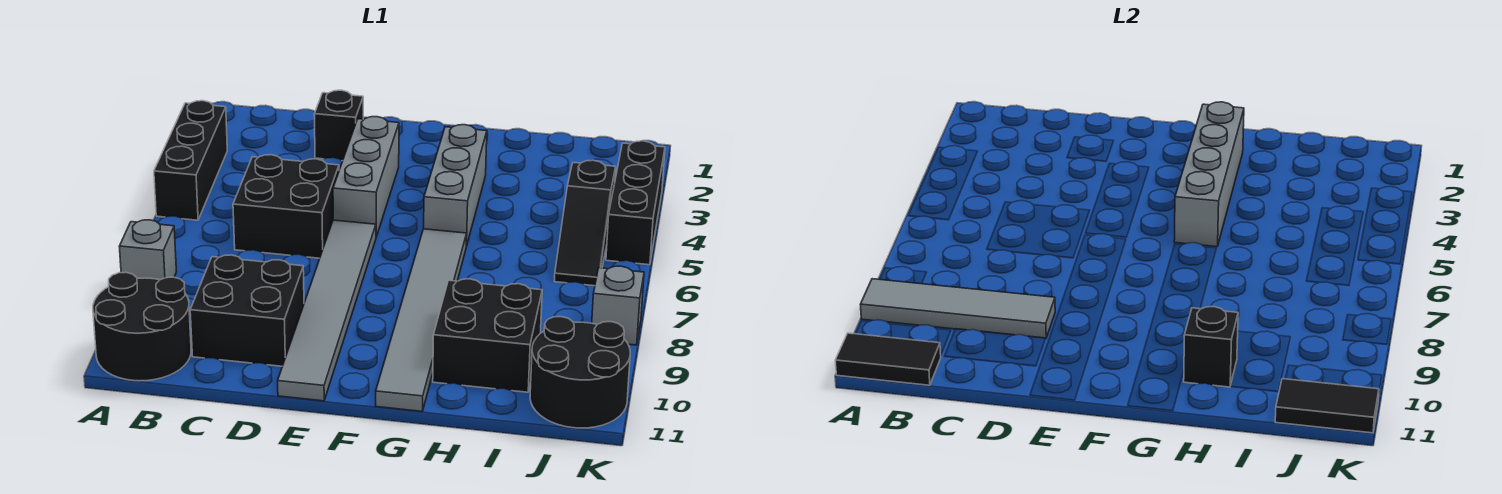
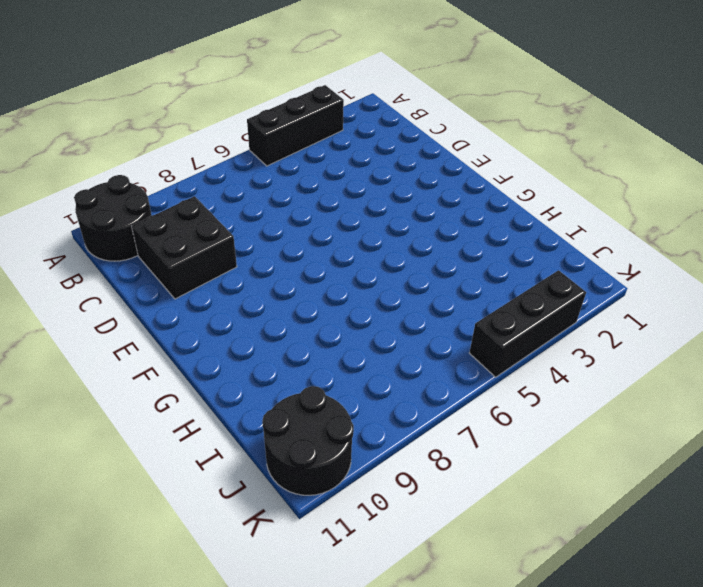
none -> grey 1x1 brick [119,220,176,280]
none -> black 2x2 brick [233,155,339,258]
none -> black 1x1 brick [314,90,363,161]

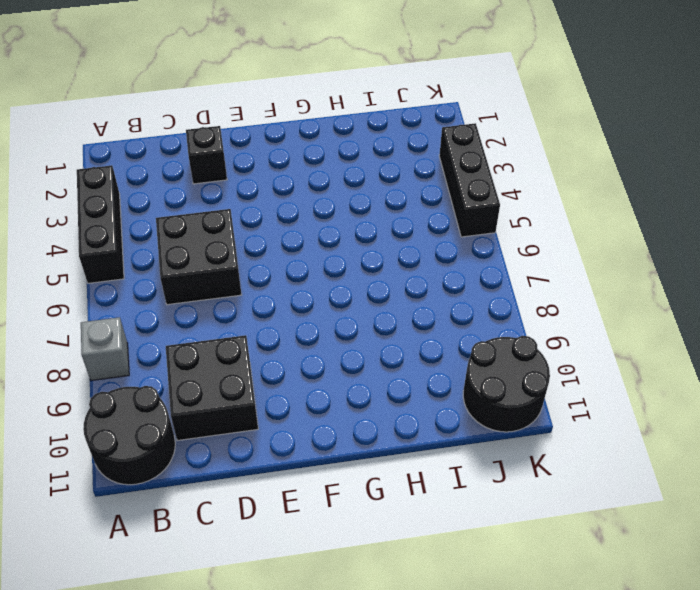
none -> grey 1x3 brick [333,117,399,237]
none -> grey 1x6 tile [278,220,376,401]
none -> grey 1x3 brick [424,125,487,246]

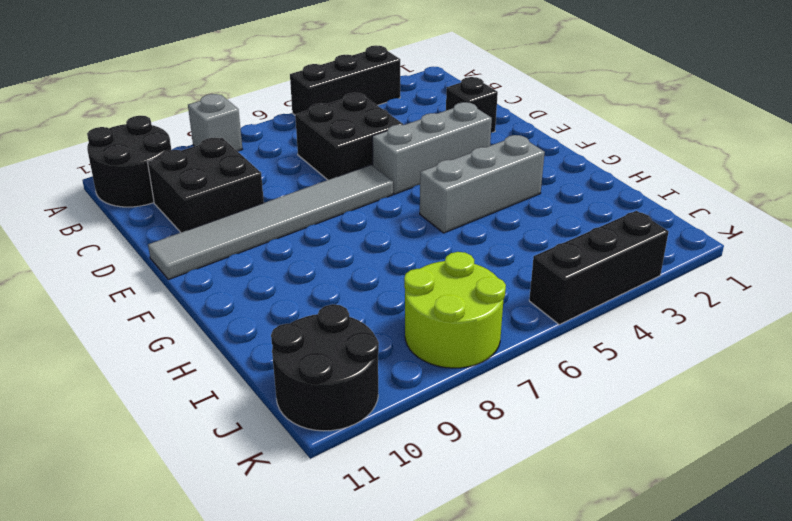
lime 2x2 round brick [404,252,506,368] -> grey 1x1 brick [592,266,644,345]
none -> grey 1x6 tile [376,229,467,411]
none -> black 2x2 brick [433,279,542,392]
none -> black 1x3 slope [555,160,616,286]

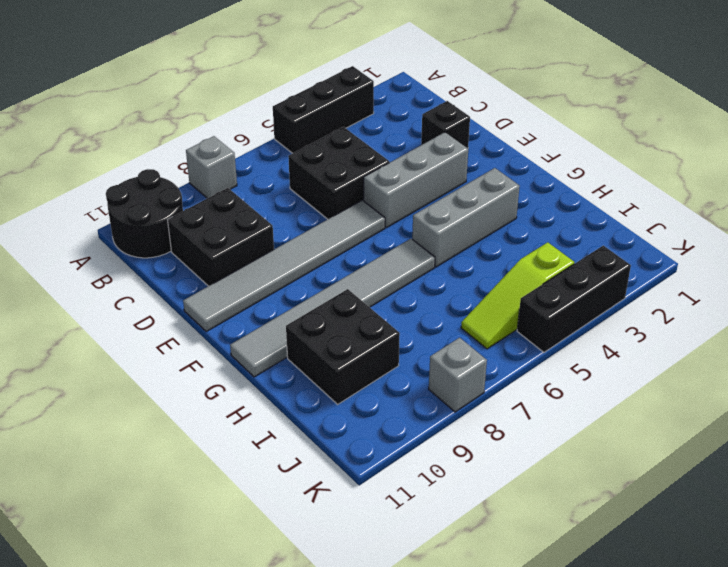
lime 1x3 slope [461,242,574,349] -> black 1x3 slope [555,160,616,286]
none -> black 2x2 round brick [530,317,630,428]
none -> grey 1x4 tile [860,279,1055,338]
none -> black 1x2 tile [835,333,941,385]

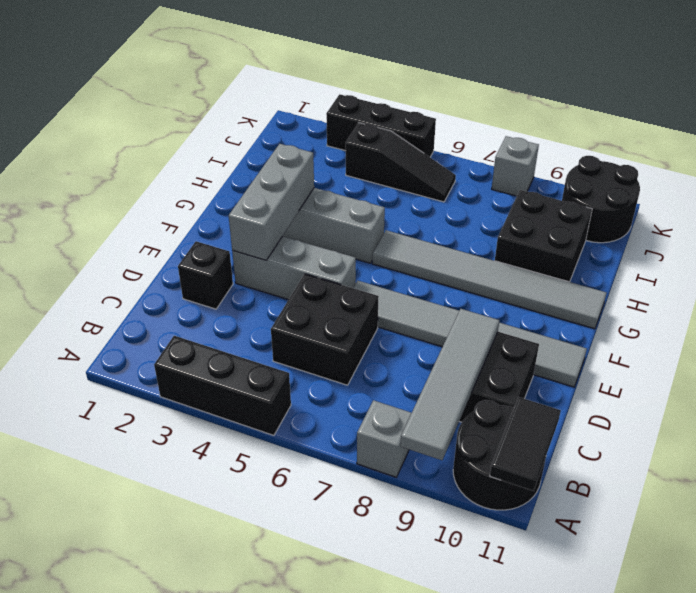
grey 1x3 brick [229,144,314,260] -> grey 1x4 brick [1174,102,1244,247]
none -> black 1x1 brick [1184,307,1238,387]
none -> black 1x2 tile [1275,379,1379,433]

